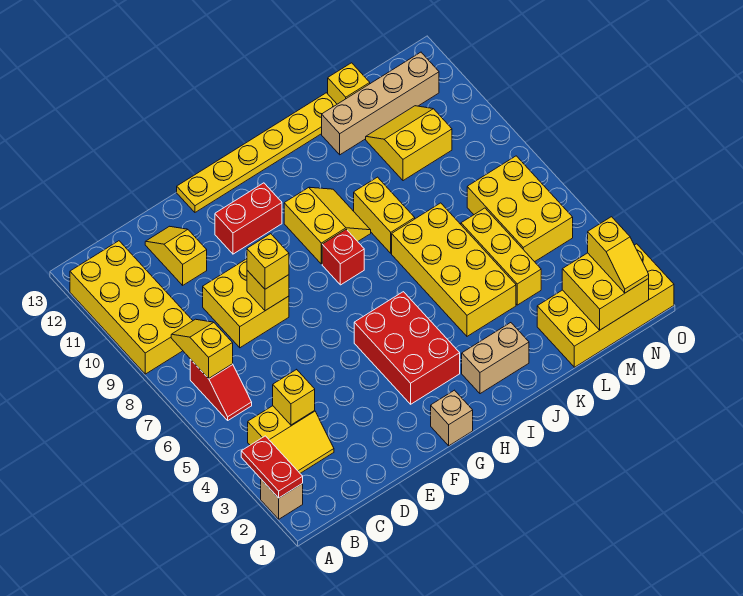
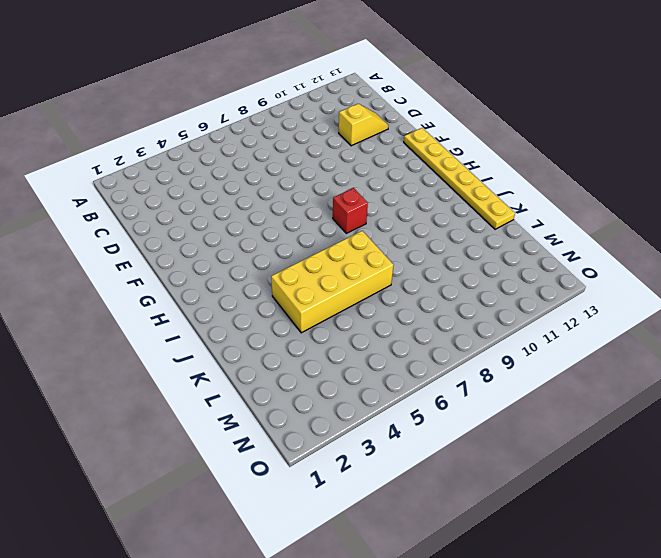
none -> tan 1x1 brick [261,479,303,519]
none -> yellow 2x4 brick [70,241,193,374]
none -> yellow 2x2 slope [248,406,334,473]

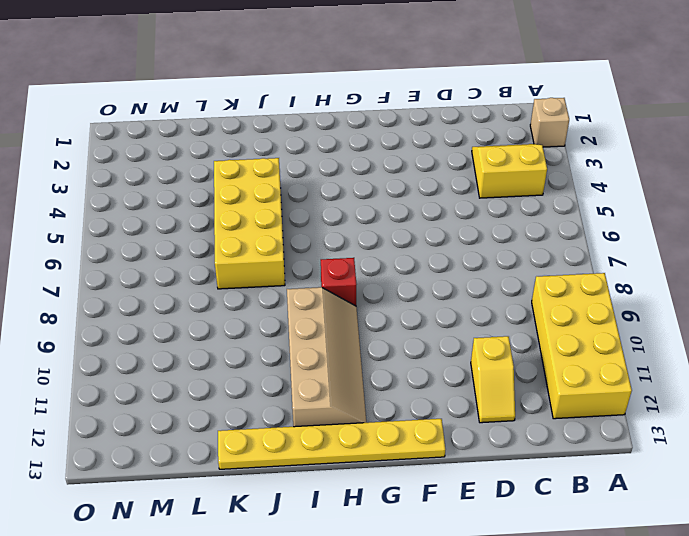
tan 2x4 slope [287,287,366,427] -> yellow 2x2 slope [284,187,371,264]
none -> red 1x2 slope [190,359,252,420]
none -> yellow 2x2 brick [203,259,289,348]
none -> red 1x2 brick [215,183,282,254]

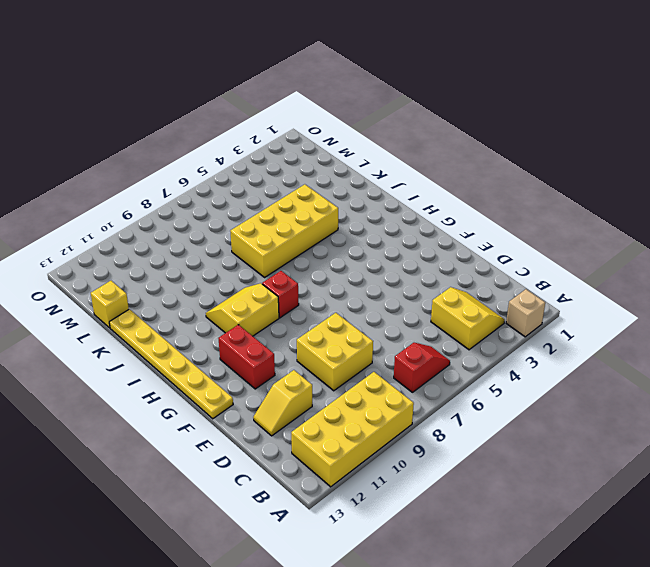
none -> tan 1x1 brick [431,390,473,446]
none -> red 2x3 brick [354,292,460,404]
none -> tan 1x2 brick [462,323,529,394]

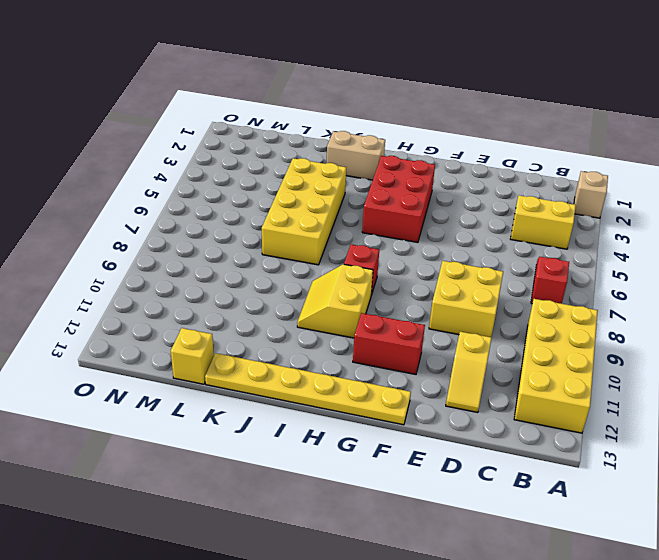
none -> tan 1x1 brick [431,390,473,446]
none -> yellow 1x2 brick [354,177,415,253]
none -> tan 1x4 brick [322,52,439,155]

